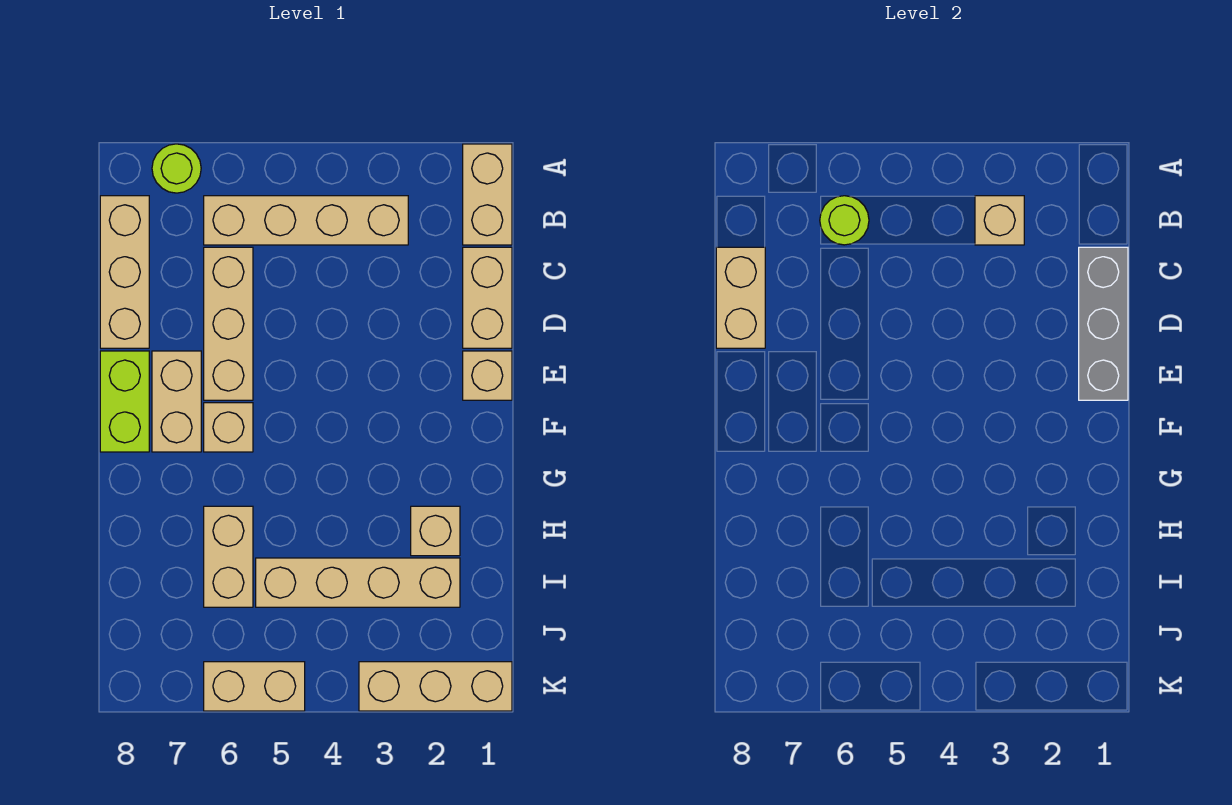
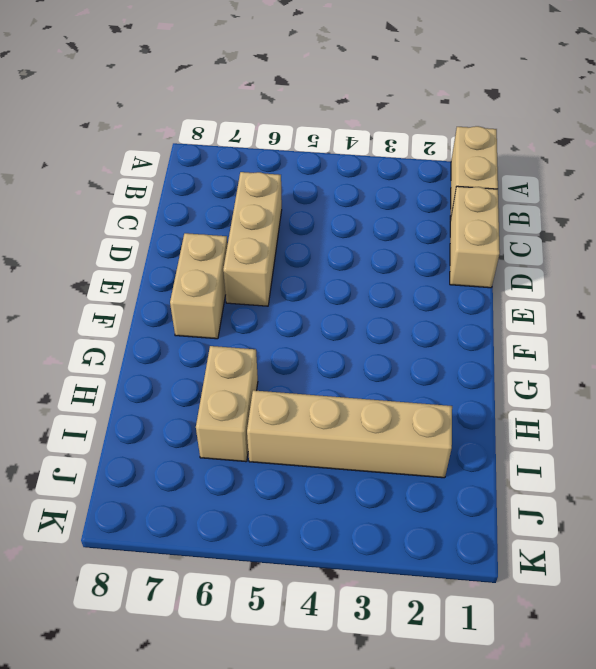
none -> lime 1x1 round brick [152,144,201,193]
none -> tan 1x4 brick [204,196,408,245]
none -> tan 1x3 brick [100,196,149,348]

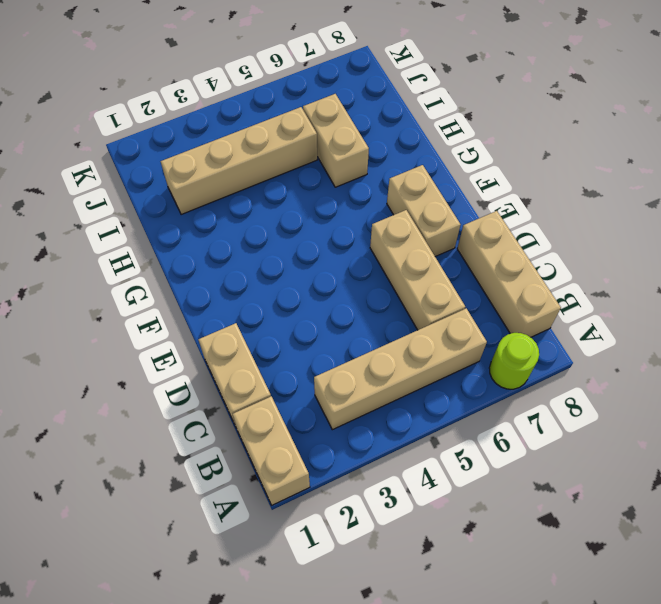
none -> tan 1x1 brick [463,351,512,400]
none -> lime 1x2 brick [100,351,149,452]
none -> tan 1x1 brick [204,403,253,452]

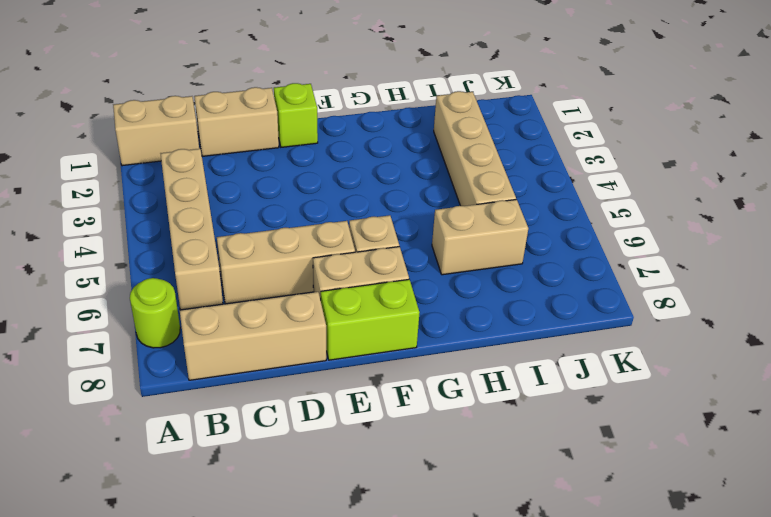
lime 1x1 brick [274,83,318,147] -> tan 1x1 brick [463,351,512,400]
none -> tan 1x1 brick [411,506,460,556]
none -> tan 1x3 brick [359,662,512,711]
none -> tan 1x2 brick [204,662,305,711]

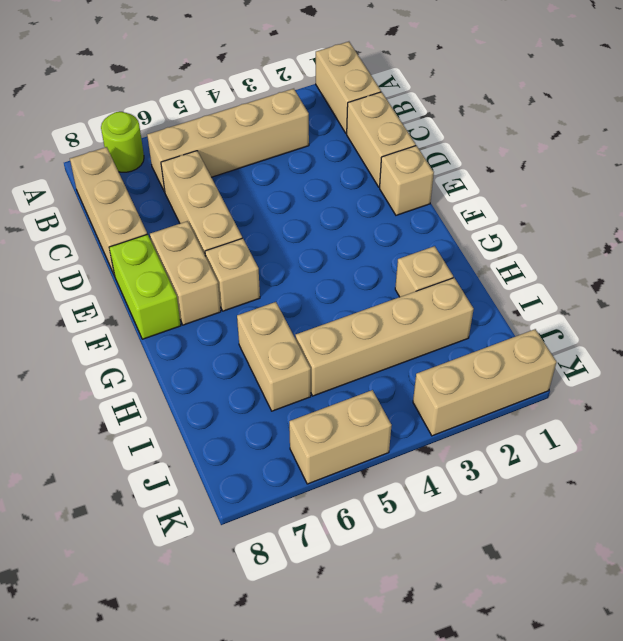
none -> tan 1x1 brick [975,196,1024,245]
none -> lime 1x1 round brick [820,196,869,245]
none -> grey 1x3 brick [1079,247,1128,400]

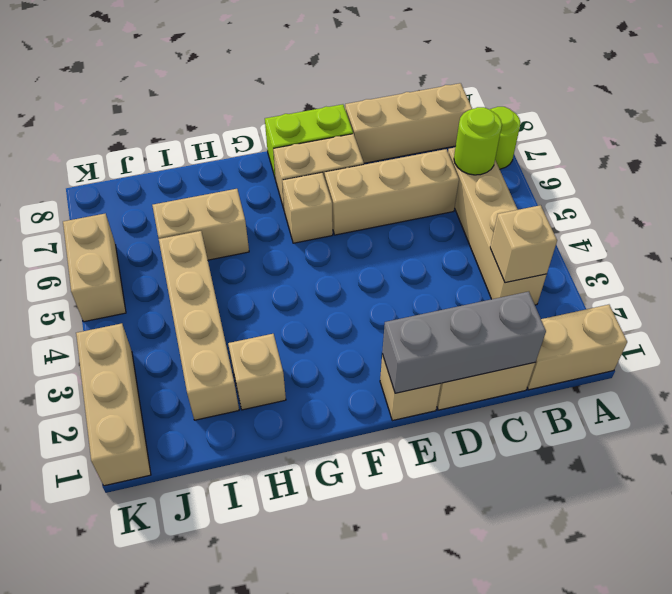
none -> tan 1x2 brick [716,247,765,348]

